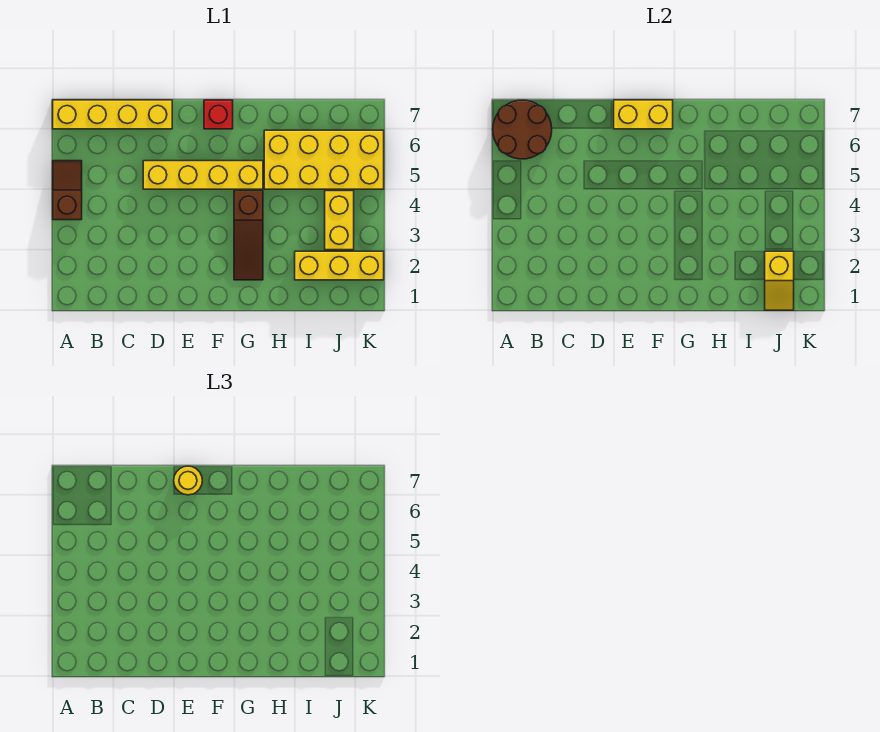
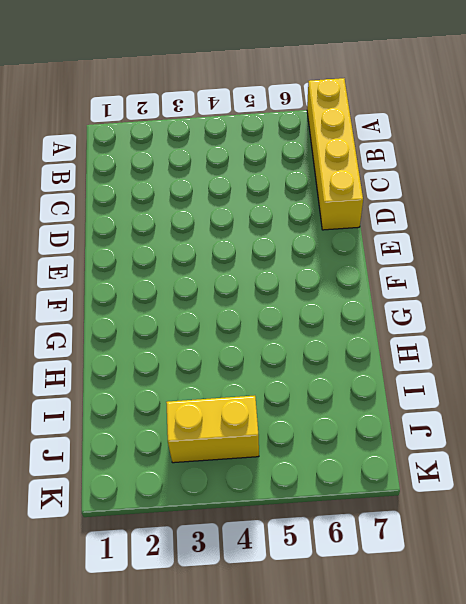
none -> brown 1x2 slope [53,161,82,220]
none -> yellow 1x4 brick [143,161,263,189]
none -> red 1x1 brick [204,100,233,129]

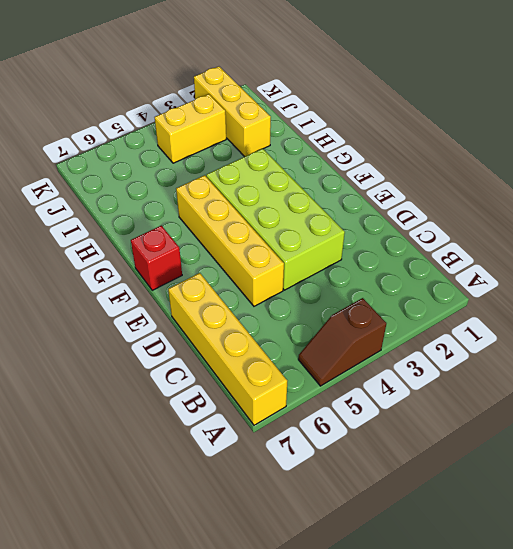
lime 2x4 brick [206,149,345,290] -> brown 1x3 slope [234,191,263,280]
none -> yellow 2x4 brick [264,130,384,189]
none -> brown 2x2 round brick [493,100,552,159]
none -> yellow 1x2 brick [614,100,673,129]

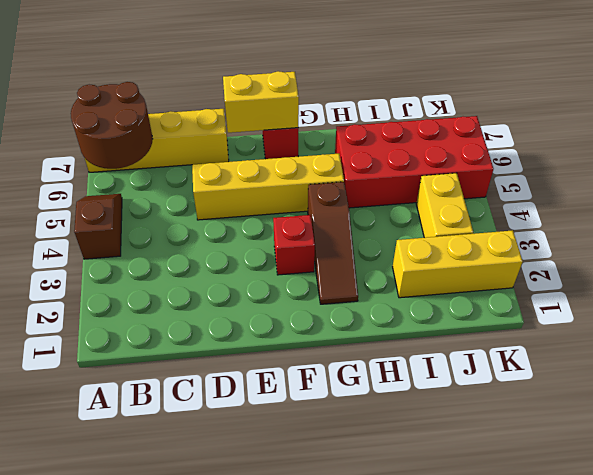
red 1x1 brick [273,215,315,275] -> none
red 2x4 brick [335,116,494,208] -> yellow 2x4 brick [264,130,384,189]
none -> yellow 1x2 slope [765,251,794,310]
none -> yellow 1x1 round brick [174,466,202,495]

